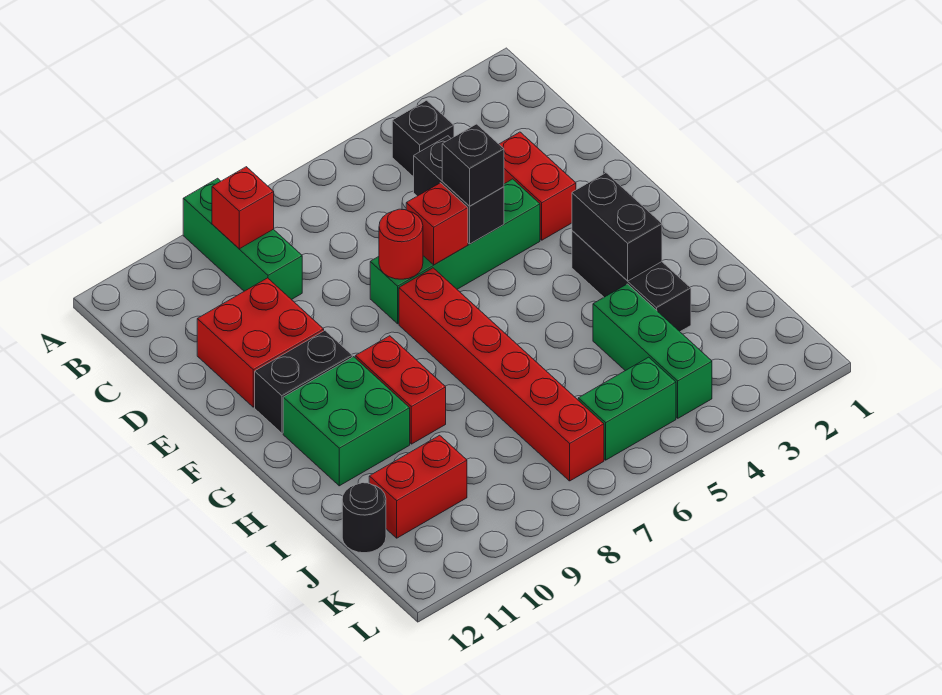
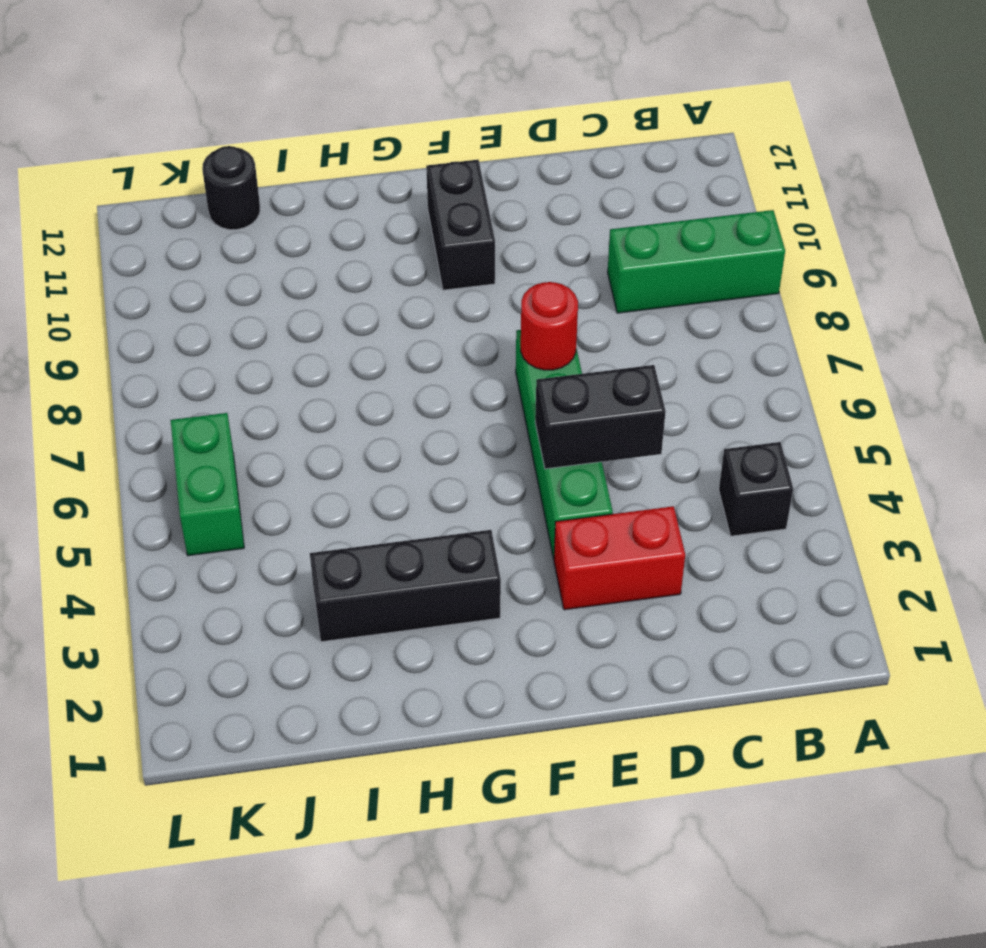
none -> red 2x2 brick [197,278,324,407]
none -> red 1x6 brick [399,268,604,481]
none -> red 1x2 brick [355,336,446,444]

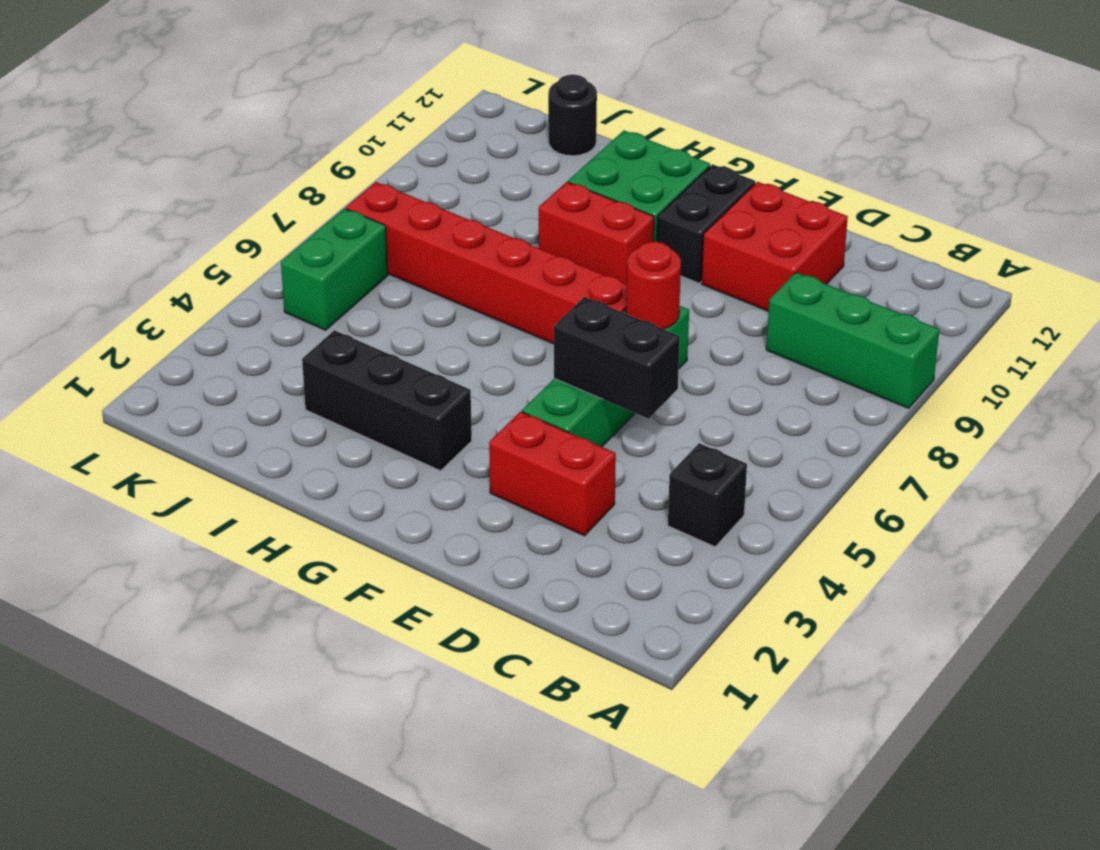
none -> green 1x3 brick [593,284,712,418]
none -> red 1x2 brick [369,435,467,538]
none -> red 1x1 brick [212,167,274,249]

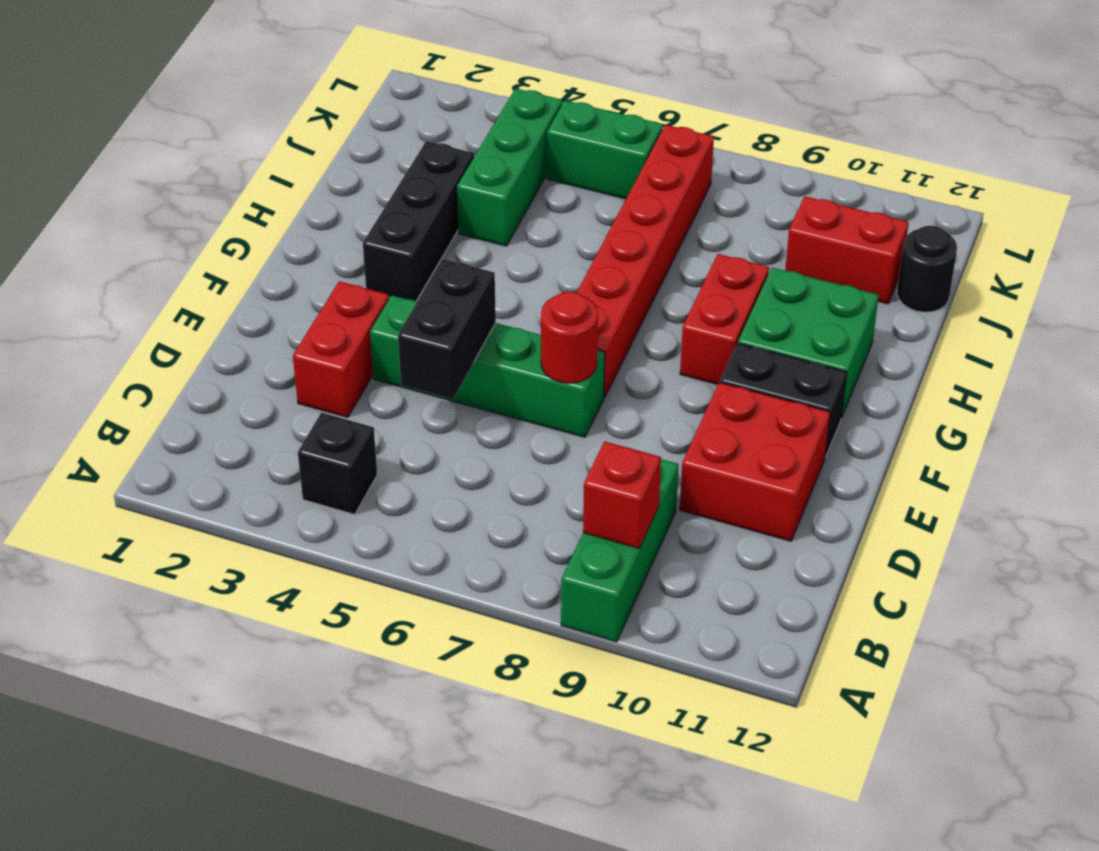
none -> red 1x1 brick [406,183,468,265]
none -> black 1x2 brick [572,173,662,281]
none -> black 1x1 brick [442,124,504,206]

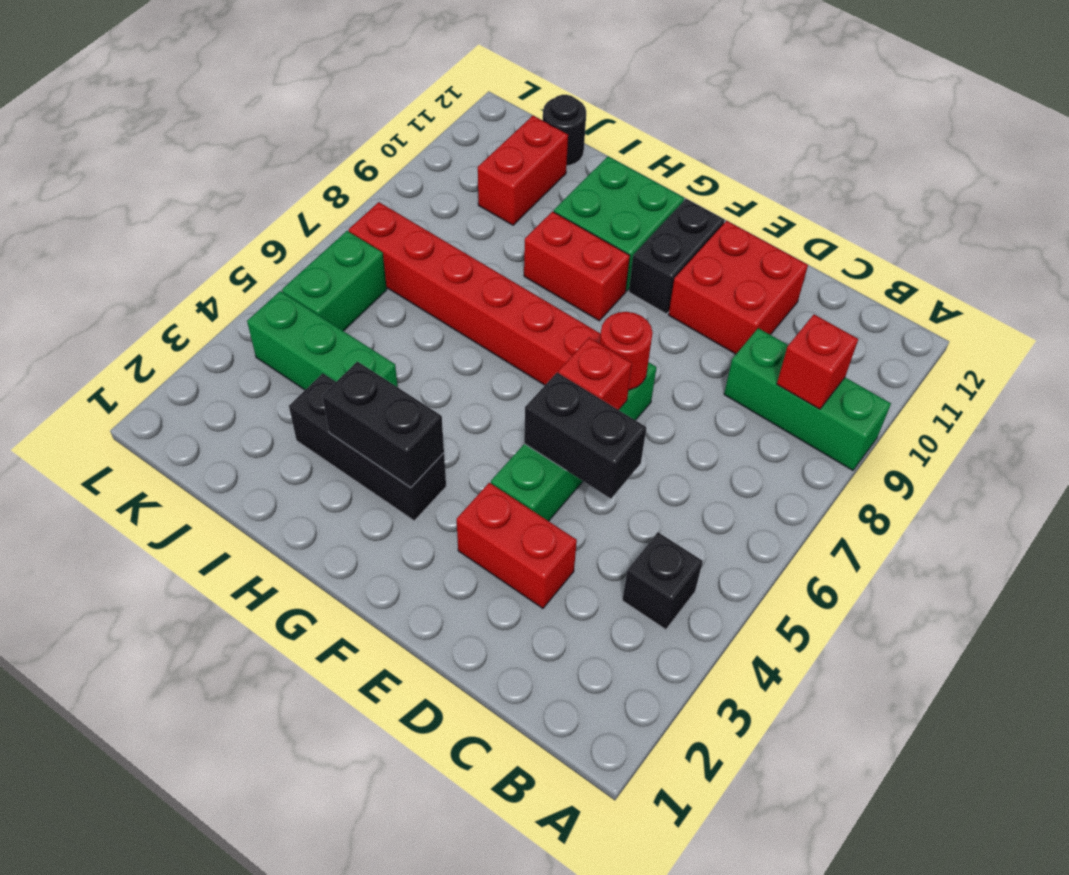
none -> black 1x1 brick [442,124,504,206]

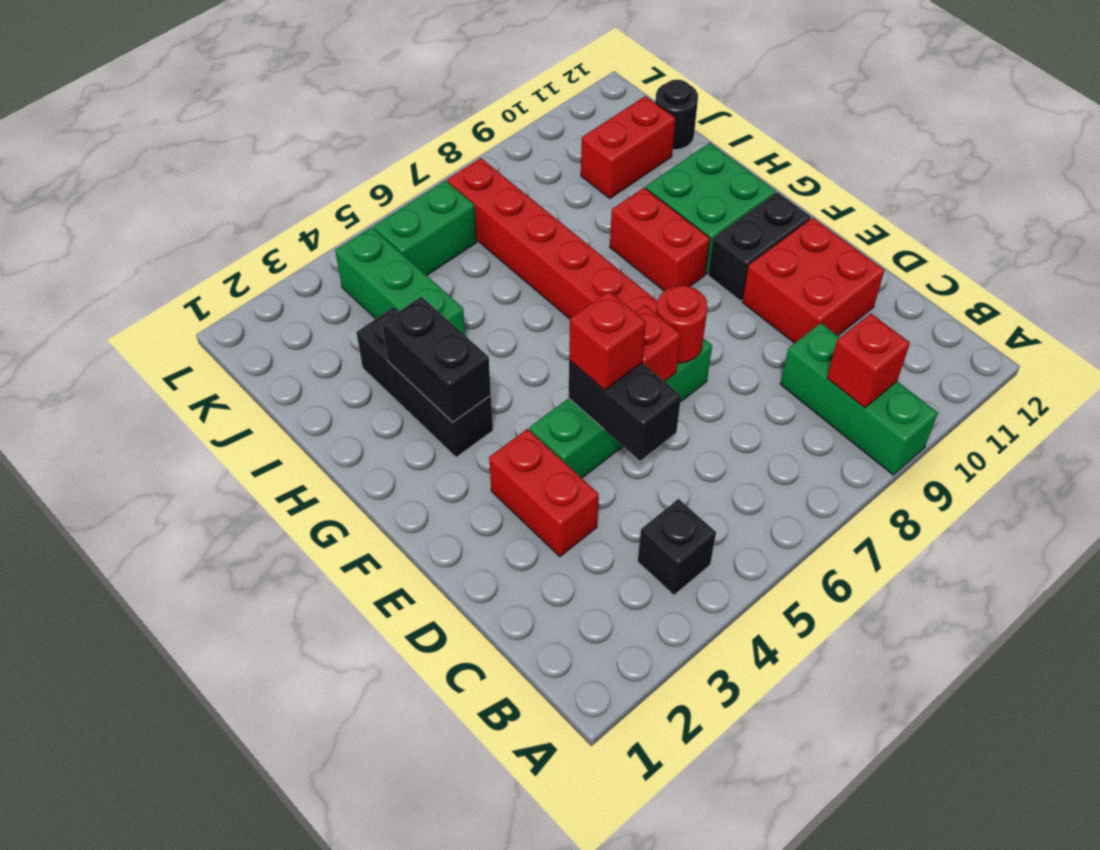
red 1x1 brick [569,291,646,390] -> black 1x1 brick [442,124,504,206]

